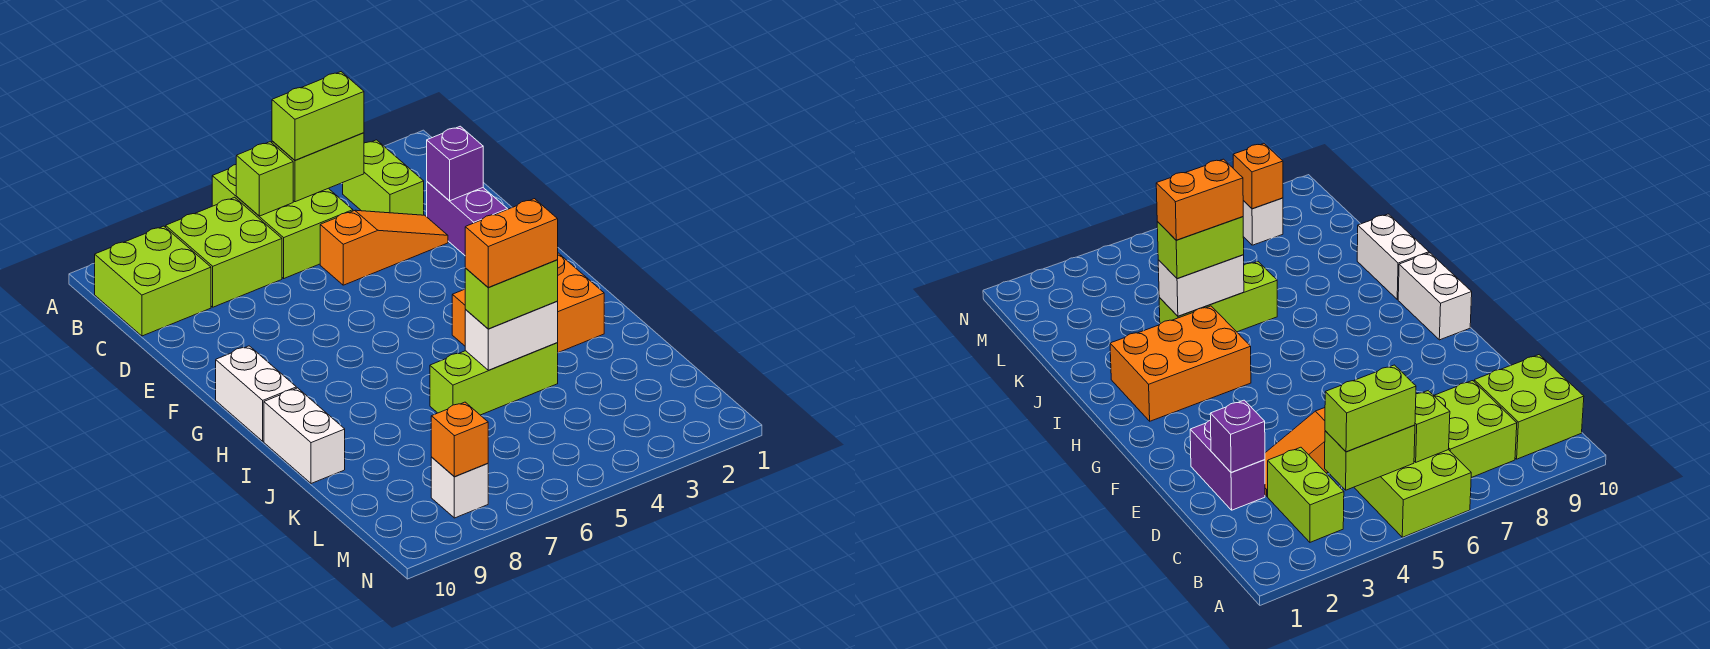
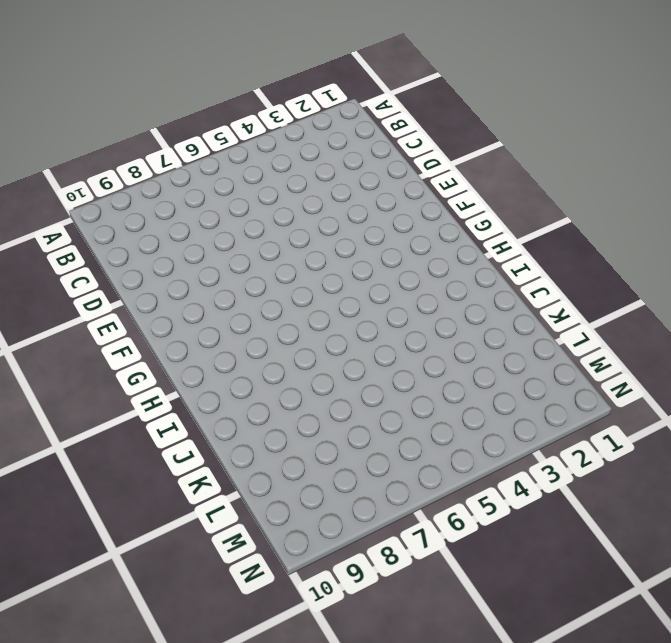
none -> lime 2x3 brick [212,165,353,278]
none -> lime 1x2 brick [343,140,424,215]
none -> lime 2x2 brick [166,197,282,307]

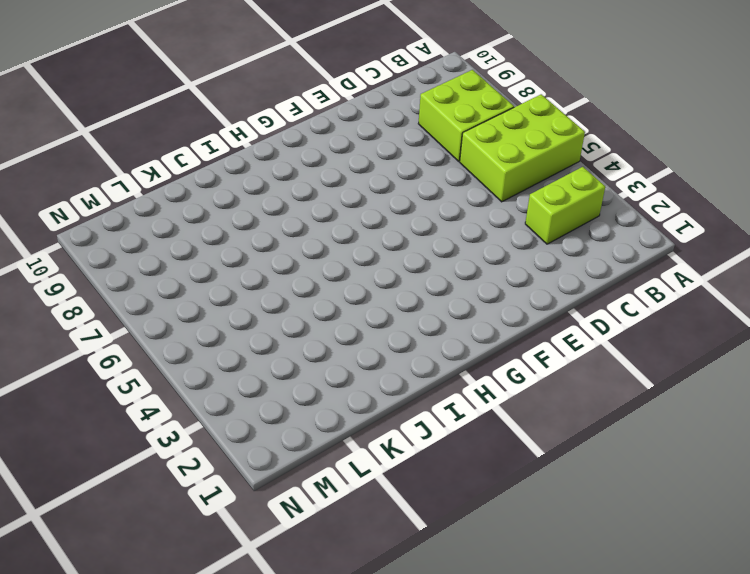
none -> lime 2x2 brick [95,226,211,336]
none -> purple 1x2 brick [427,182,507,255]
none -> orange 1x3 slope [320,210,448,285]

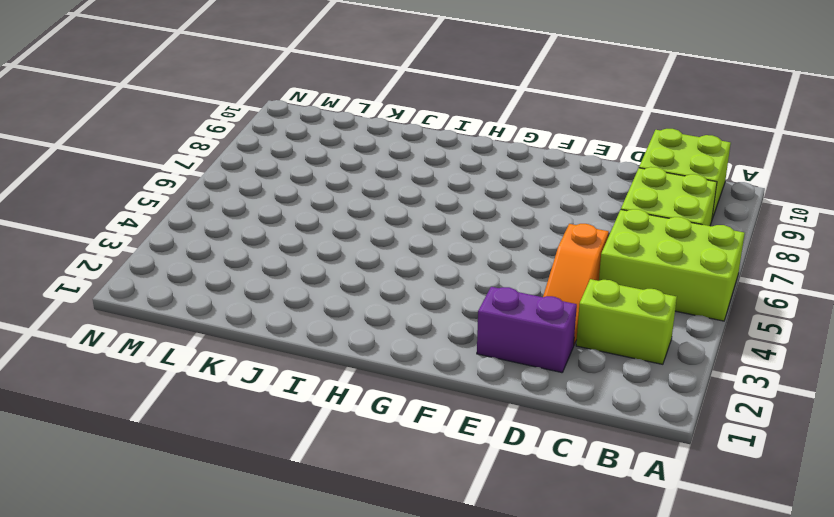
none -> white 1x2 brick [216,346,296,441]
none -> orange 2x3 brick [452,253,604,353]
none -> white 1x2 brick [264,388,345,484]

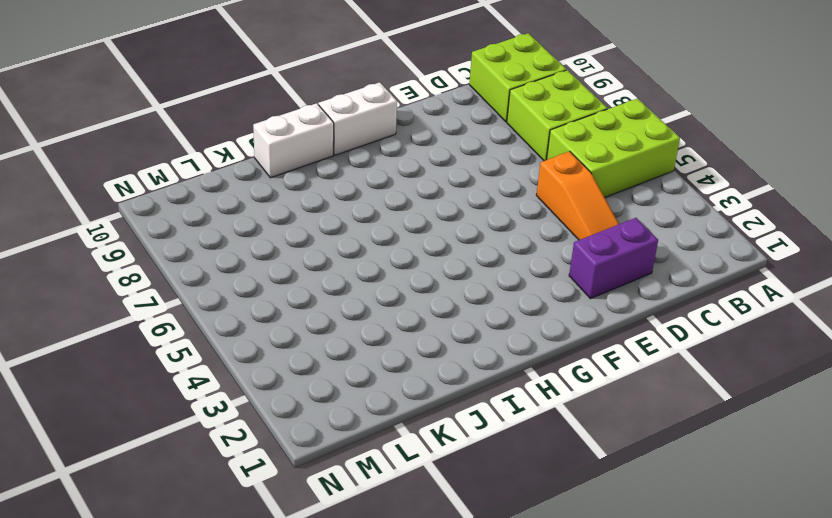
none -> lime 1x2 brick [343,140,424,215]
none -> orange 2x3 brick [452,253,604,353]
none -> lime 1x3 brick [430,343,558,415]

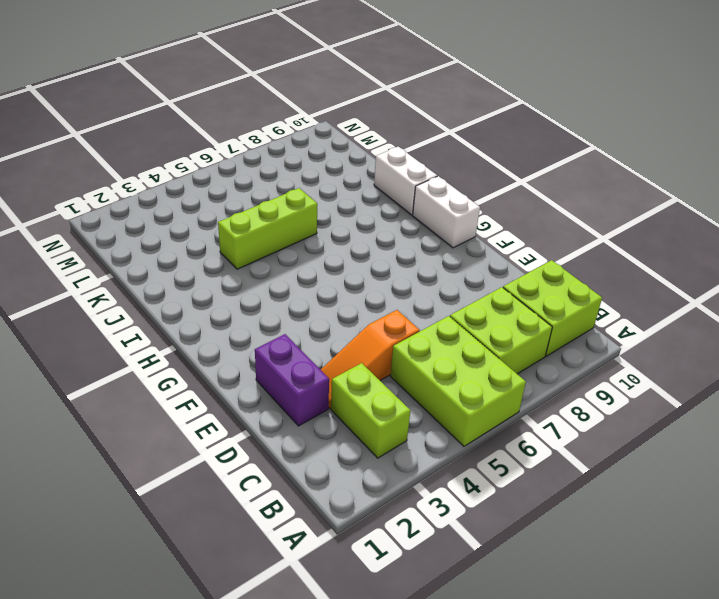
none -> orange 2x3 brick [452,253,604,353]
none -> white 1x1 brick [431,457,488,518]
none -> lime 1x2 brick [272,133,364,202]

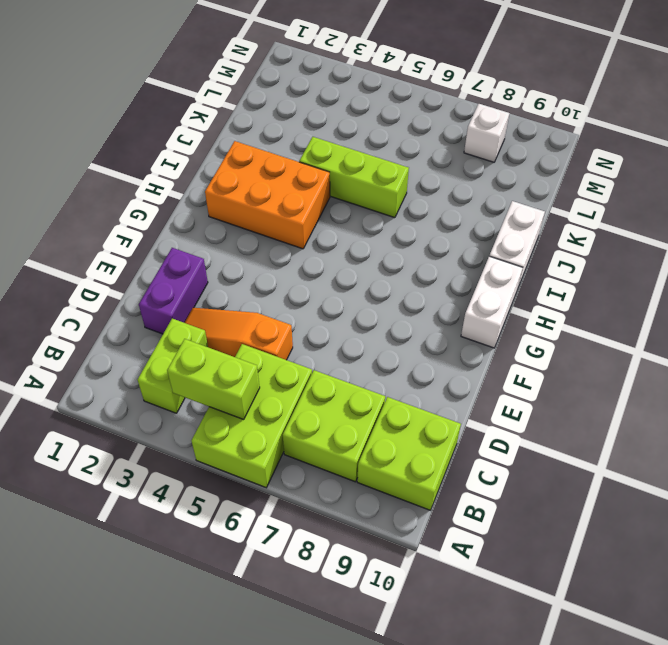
none -> lime 1x1 brick [236,142,293,216]
none -> purple 1x1 brick [427,126,483,201]
none -> white 1x2 brick [465,301,558,370]

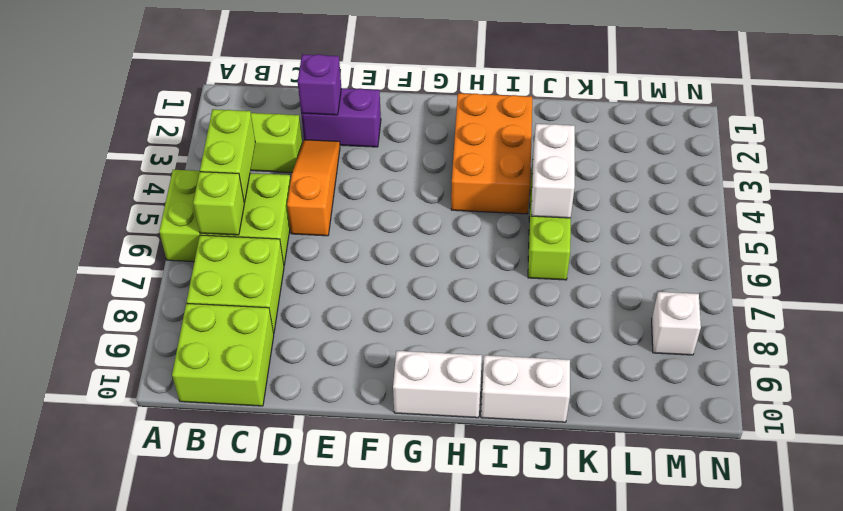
none -> orange 1x1 brick [431,402,488,477]
none -> lime 1x2 brick [272,72,364,160]
none -> lime 1x2 brick [465,260,558,329]

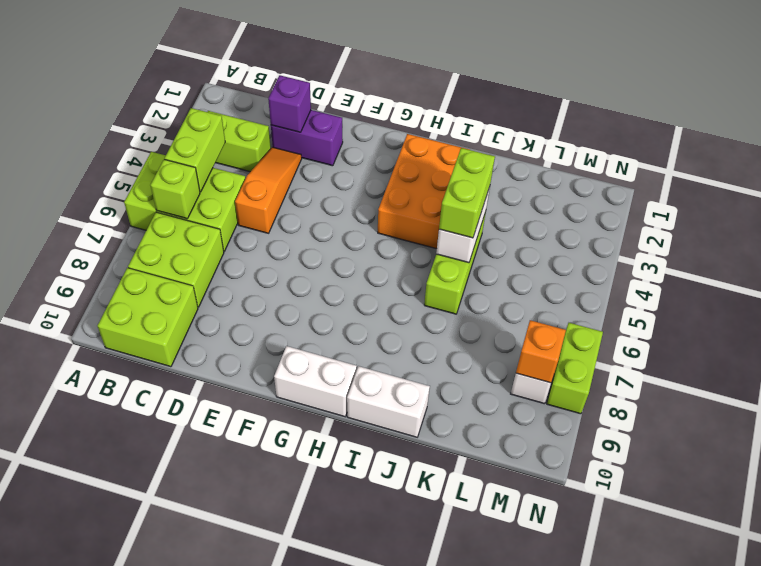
lime 1x2 brick [547,323,603,414] -> lime 1x2 brick moved to [272,72,364,160]
none -> orange 1x2 brick [465,199,558,287]

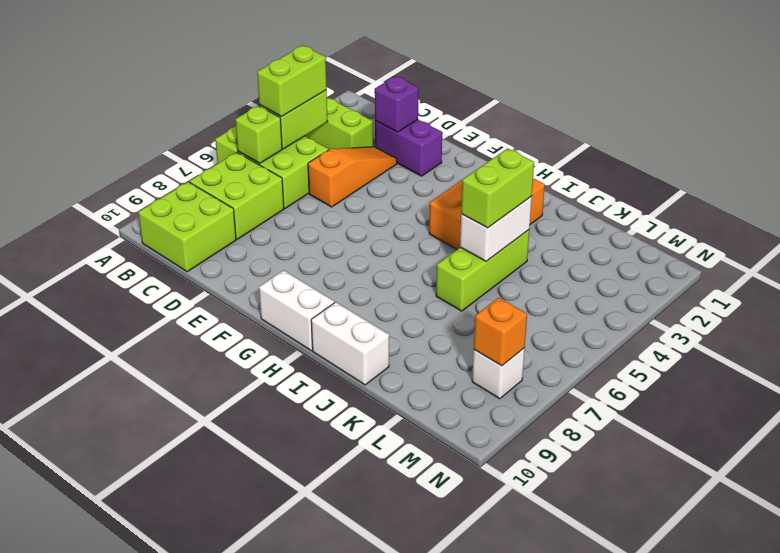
none -> orange 1x2 brick [465,199,558,287]

